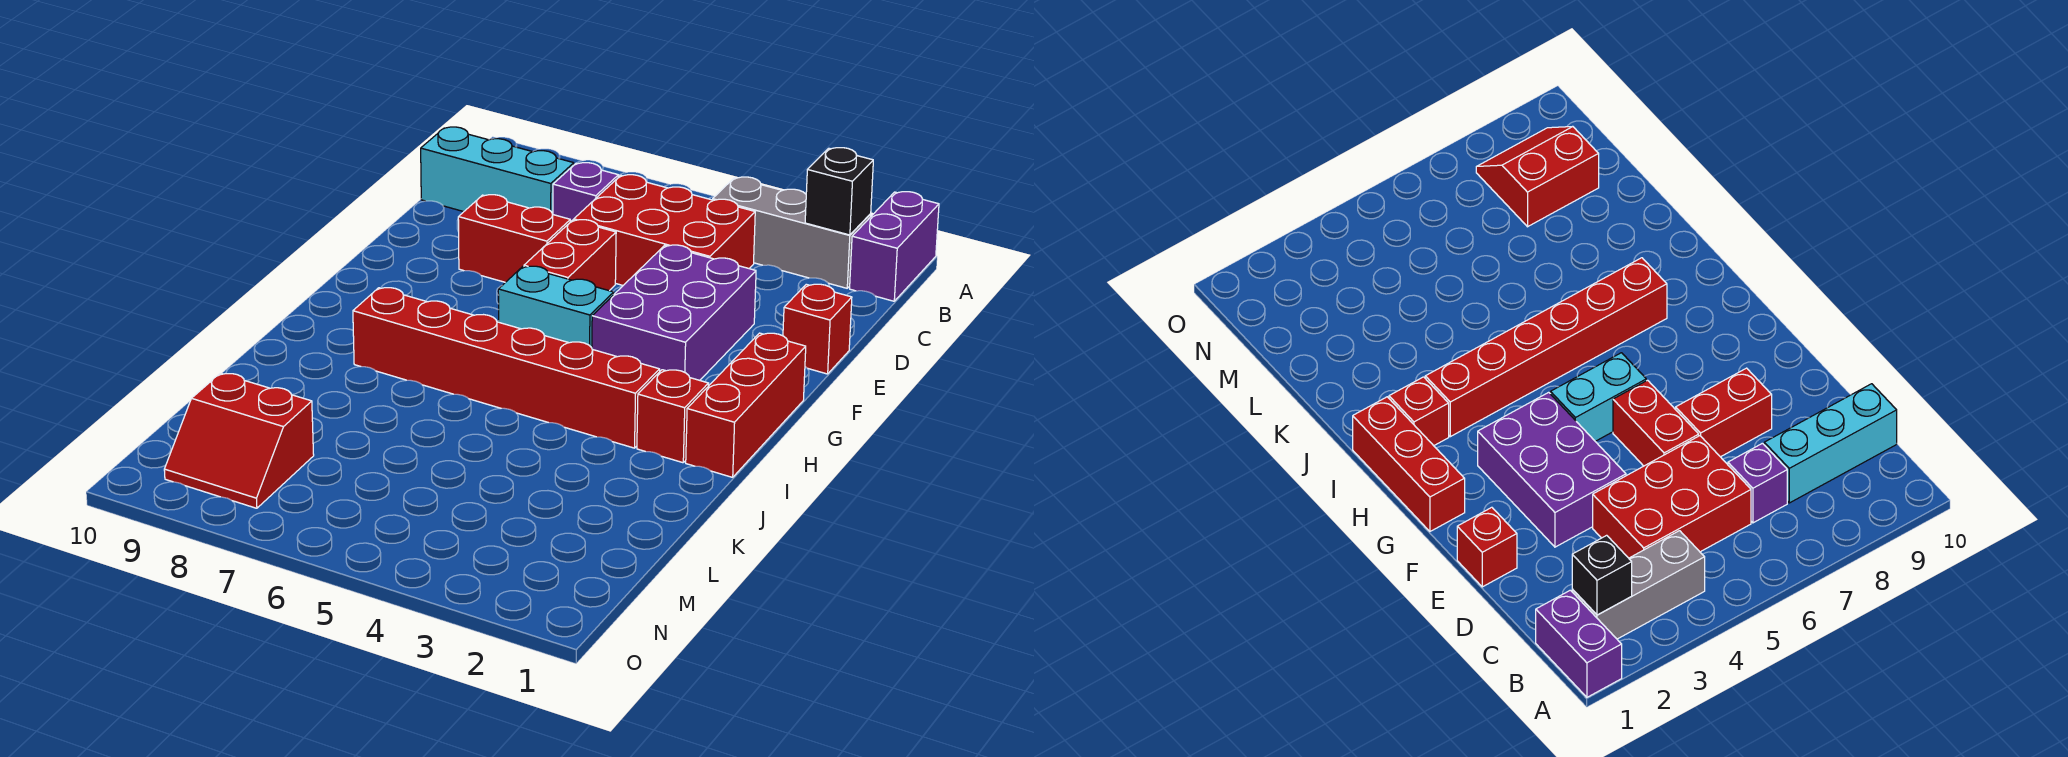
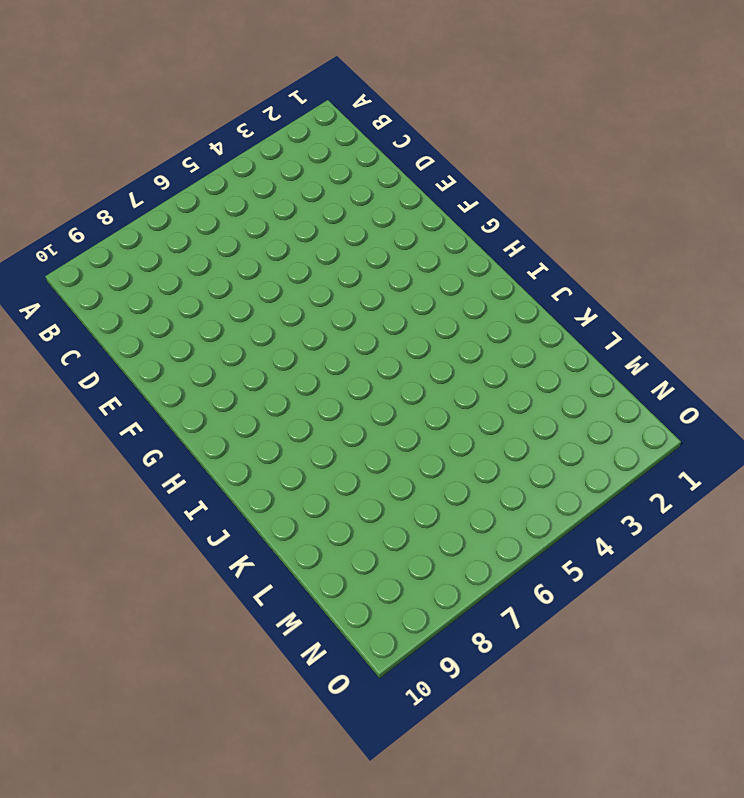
none -> purple 1x2 brick [850,192,939,301]
none -> grey 1x3 brick [713,177,871,288]
none -> red 2x3 brick [574,175,755,285]

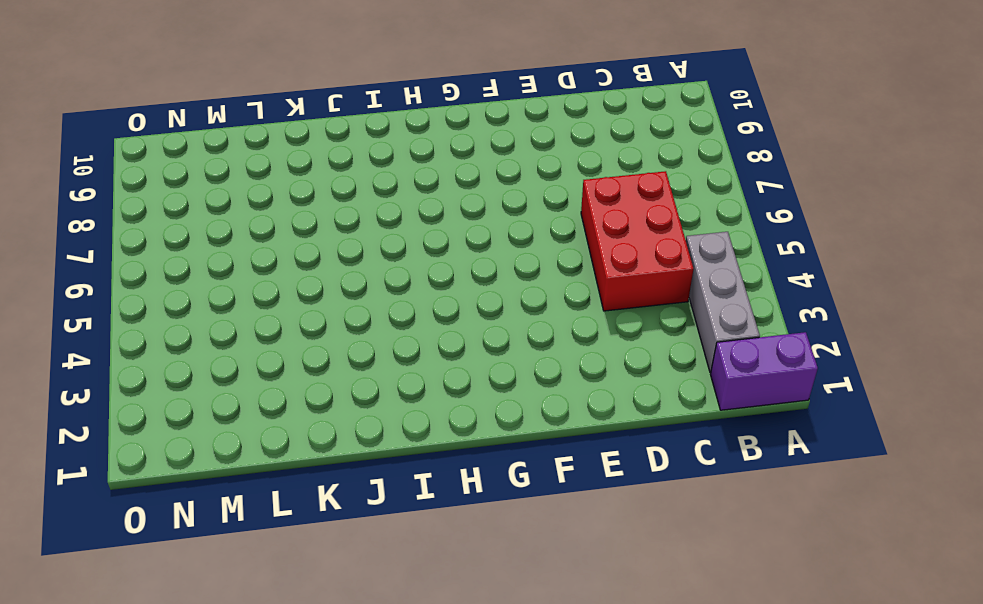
none -> purple 1x1 brick [553,163,619,222]
none -> cyan 1x3 brick [421,127,574,214]
none -> red 1x1 brick [783,284,852,374]

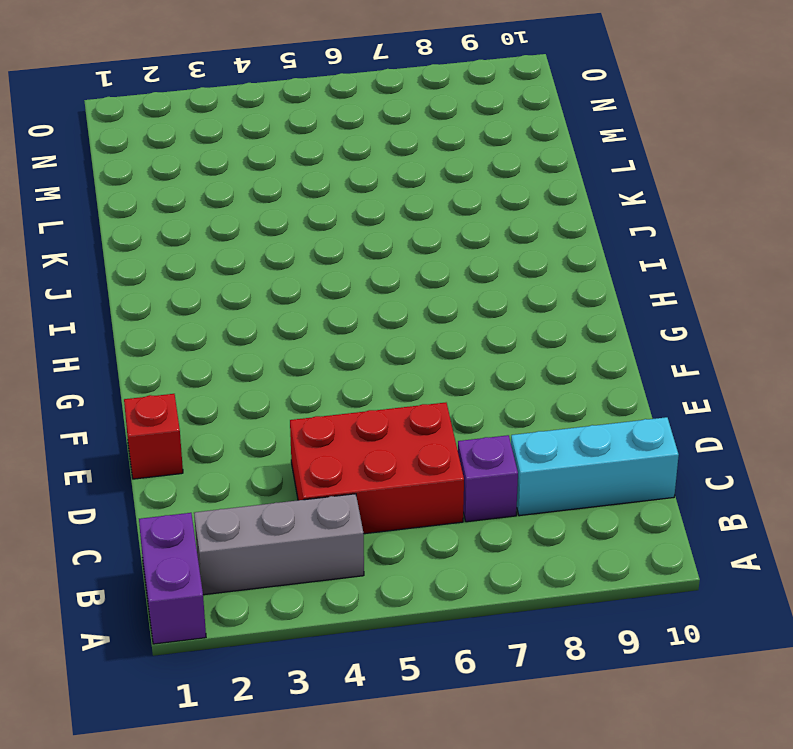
none -> purple 2x3 brick [592,245,756,380]
none -> red 1x2 brick [524,220,616,291]
none -> red 1x2 brick [458,195,570,282]

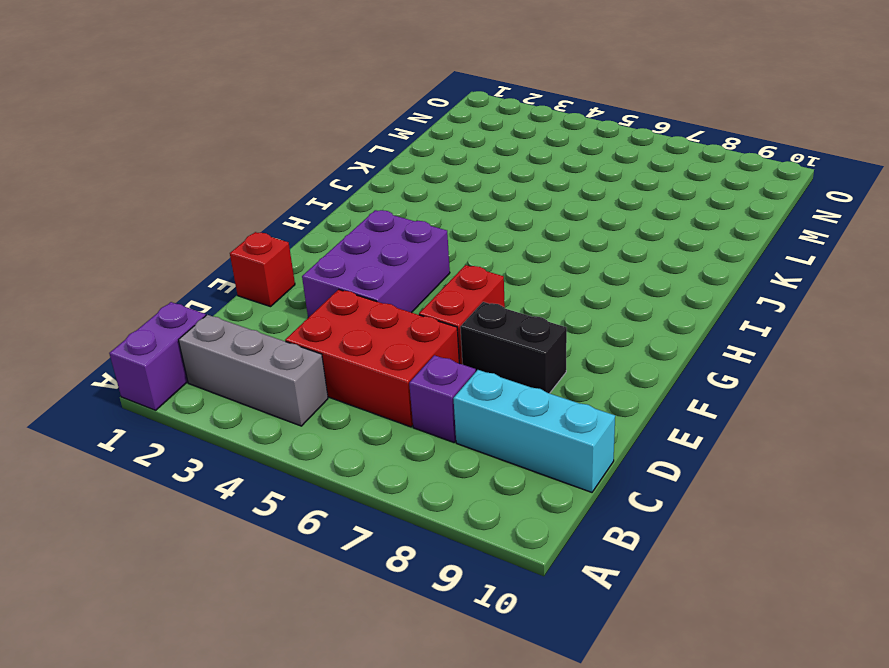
black 1x2 brick [460,302,567,393] -> red 1x2 brick [458,195,570,282]
none -> red 1x3 brick [686,333,806,477]
none -> cyan 1x2 brick [498,266,614,348]
none -> red 1x1 brick [637,370,709,463]

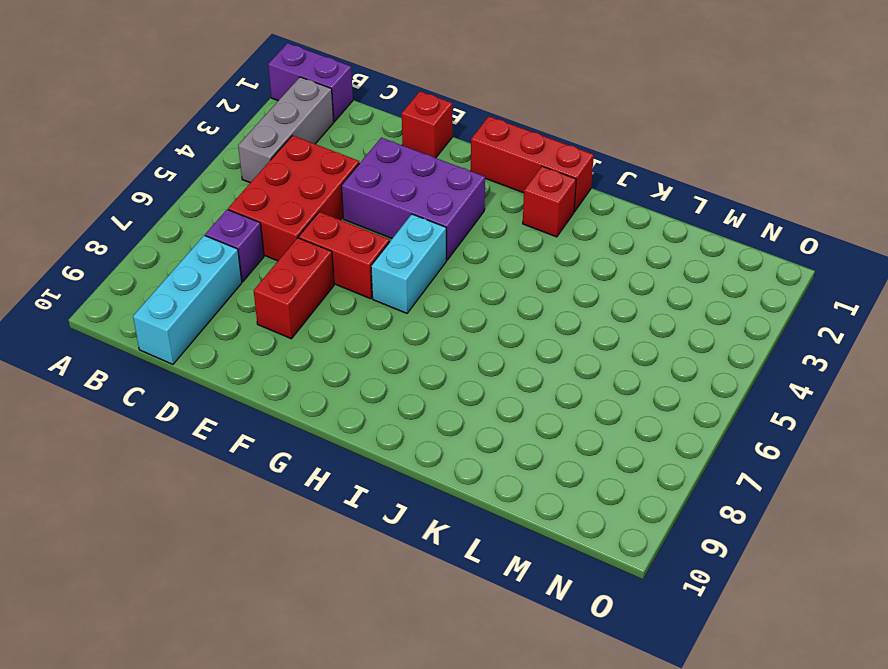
none -> red 1x6 brick [353,288,660,448]
none -> red 2x2 slope [164,373,314,508]
none -> black 1x1 brick [805,148,873,235]

